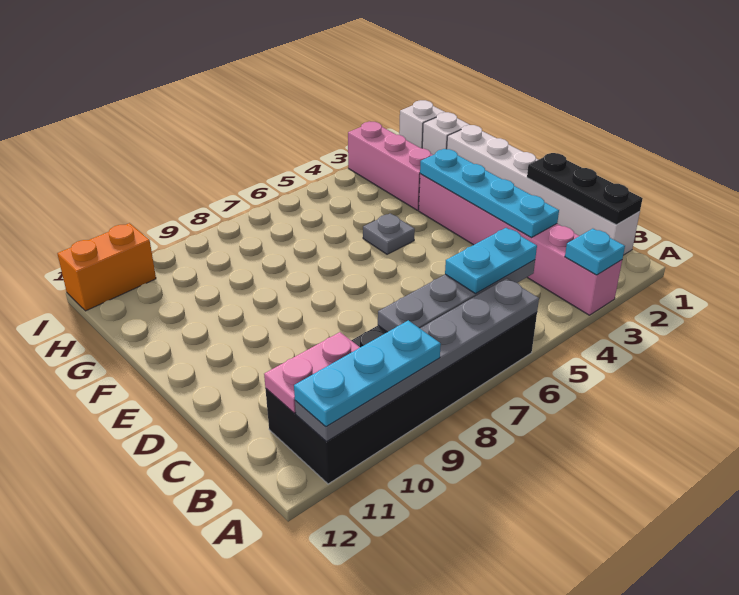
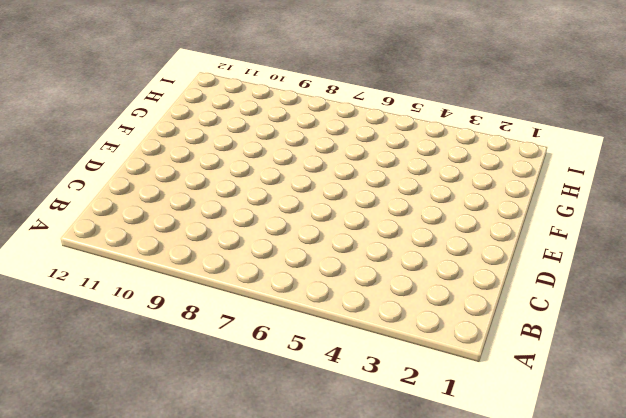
none -> pink 1x6 brick [419,174,622,315]
none -> black 2x6 brick [266,312,537,484]
none -> white 1x6 brick [447,125,640,255]

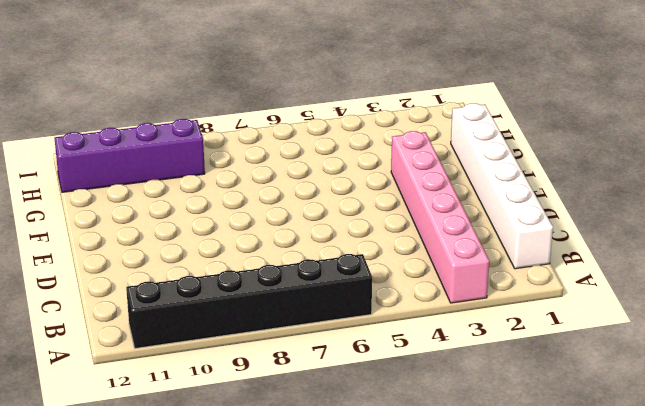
black 1x6 brick [126,254,372,348] -> black 2x6 brick [266,312,537,484]
purple 1x4 brick [55,119,205,192] -> none
none -> grey 1x1 plate [363,213,415,254]
none -> pink 1x3 brick [348,121,432,210]
none -> white 1x1 brick [422,112,469,155]

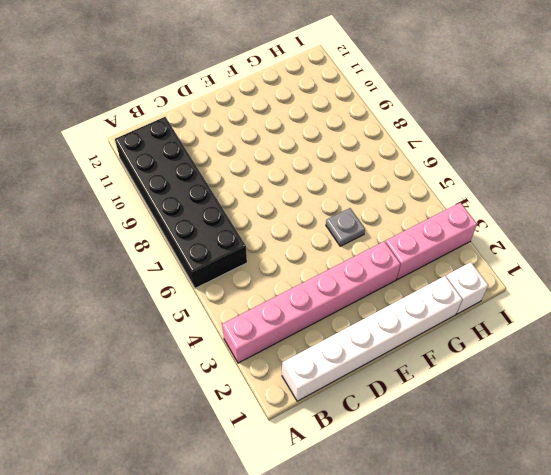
none -> white 1x1 brick [399,100,444,148]
none -> orange 1x2 brick [57,223,156,311]
none -> cyan 1x1 plate [565,229,625,275]

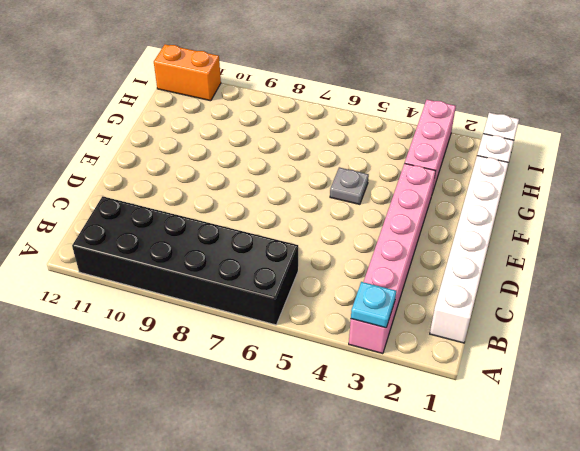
none -> grey 1x6 plate [295,278,539,442]
none -> black 1x3 plate [527,153,643,225]
none -> grey 1x4 plate [378,260,535,332]

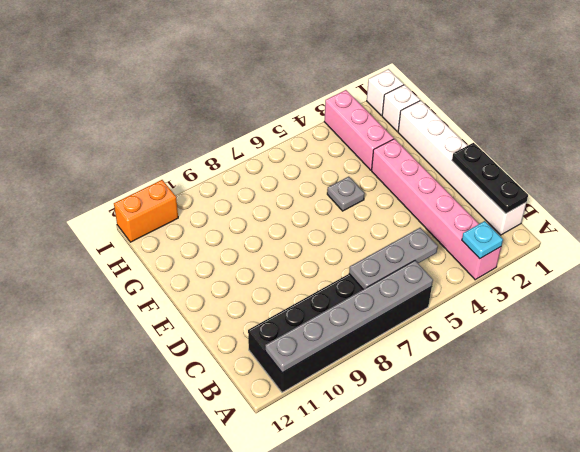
grey 1x3 plate [349,228,438,289] -> grey 1x4 plate [378,260,535,332]
none -> pink 1x2 plate [264,332,360,413]
none -> cyan 1x4 plate [420,149,559,238]
none -> cyan 1x3 plate [294,320,441,427]

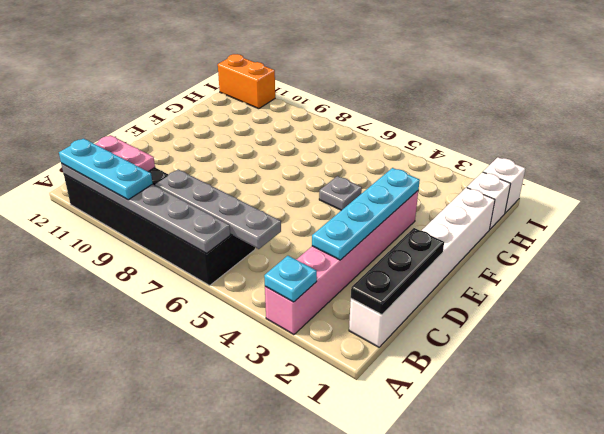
none -> pink 1x3 brick [348,121,432,210]
none -> cyan 1x2 plate [445,228,537,294]

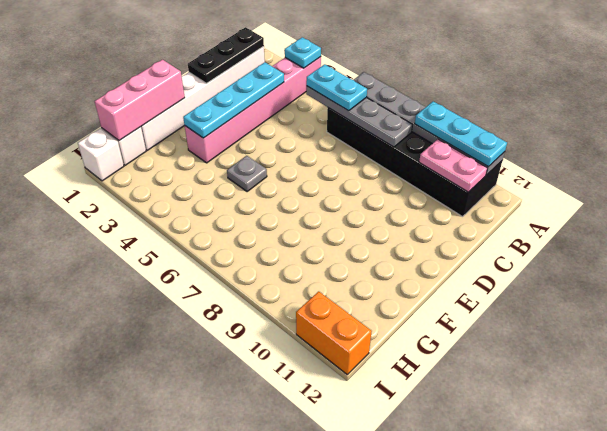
pink 1x3 brick [95,60,185,141] -> pink 1x3 brick moved to [348,121,432,210]

